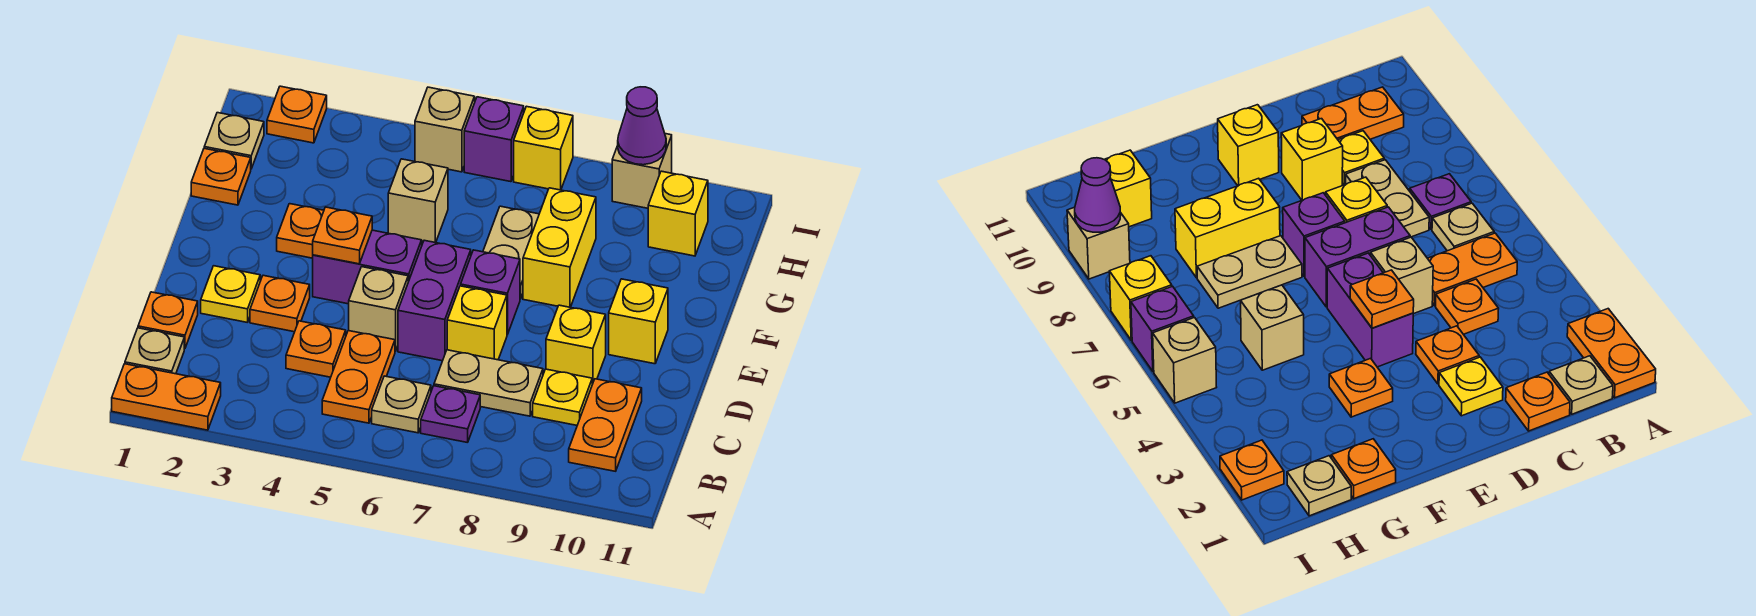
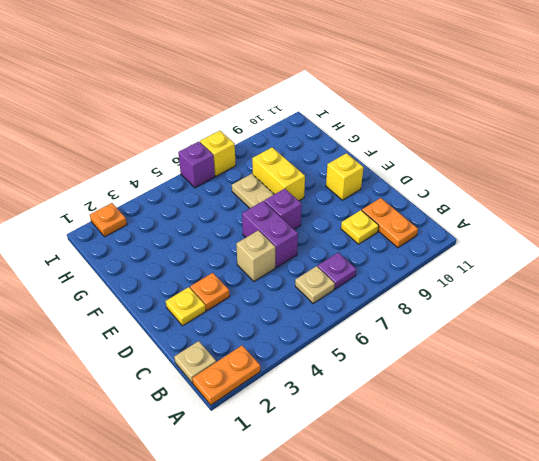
none -> orange 1x2 plate [322,331,395,423]
none -> orange 1x1 plate [138,292,198,349]
none -> orange 1x1 plate [286,321,346,377]
none -> tan 1x2 plate [434,350,543,416]

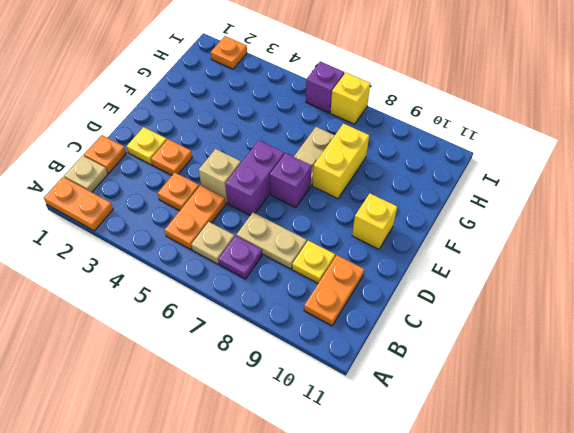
none -> yellow 1x1 brick [447,286,507,360]
none -> yellow 1x1 brick [546,305,606,384]
none -> purple 1x2 brick [313,230,422,304]
none -> orange 1x1 plate [277,204,324,258]

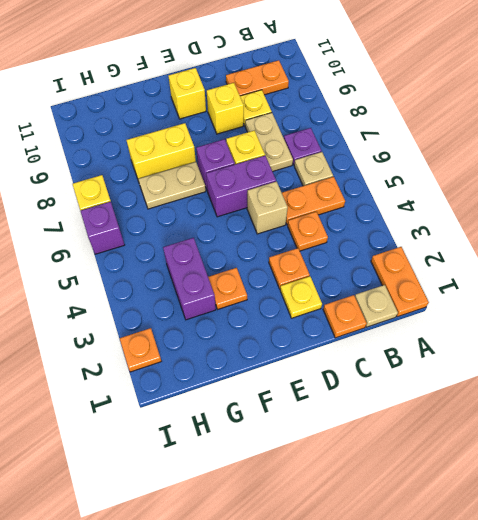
purple 1x2 brick [163,238,216,320] -> purple 1x2 brick moved to [313,230,422,304]
none -> orange 1x1 plate [191,148,251,205]
none -> tan 1x1 brick [388,159,448,243]
none -> tan 1x1 plate [204,113,264,169]
none -> yellow 1x1 brick [648,171,708,256]

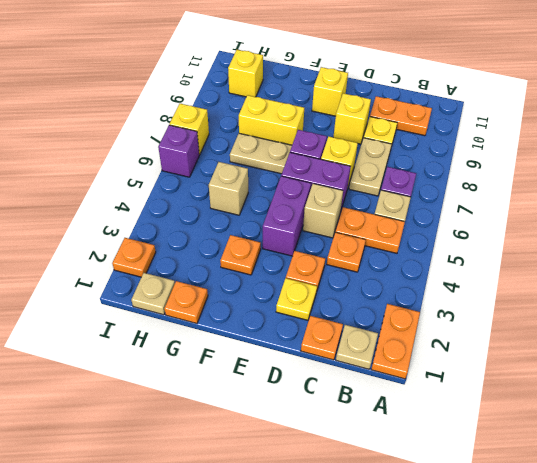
none -> tan 1x1 brick [415,87,475,172]
none -> tan 1x1 brick [612,134,672,208]
none -> orange 1x1 plate [313,207,372,264]
none -> purple 1x1 cone [618,87,666,165]

